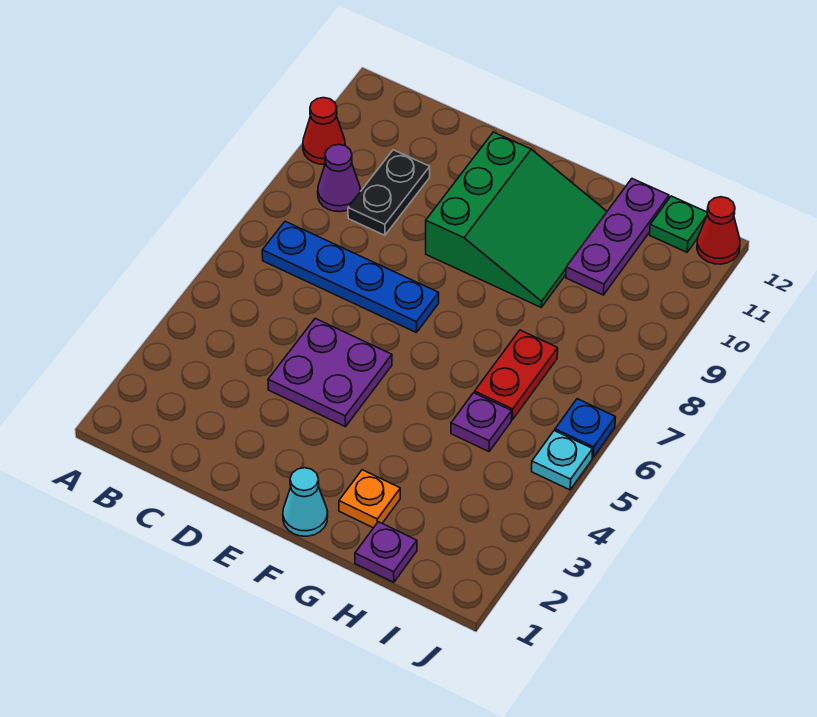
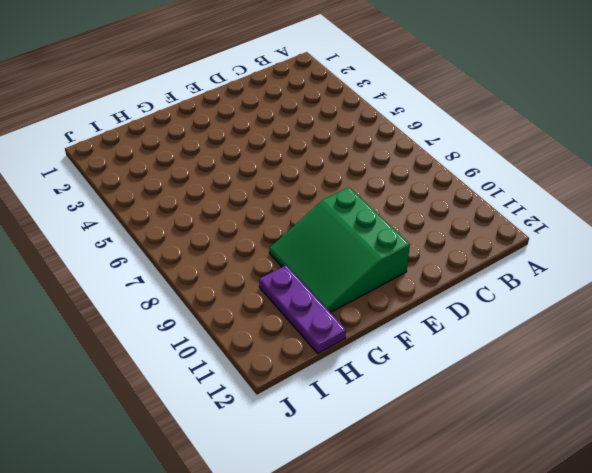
none -> red 1x1 cone [303,98,345,164]
none -> blue 1x4 plate [262,221,439,333]
none -> purple 1x1 cone [318,144,360,212]

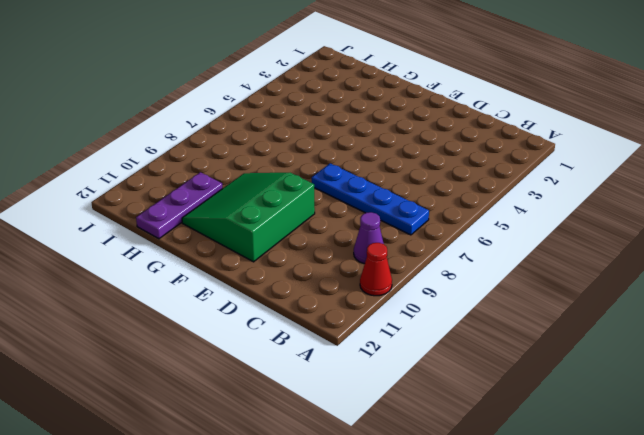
none -> black 1x2 plate [348,150,430,235]
none -> purple 2x2 plate [268,319,392,427]
none -> cyan 1x1 cone [283,468,328,536]

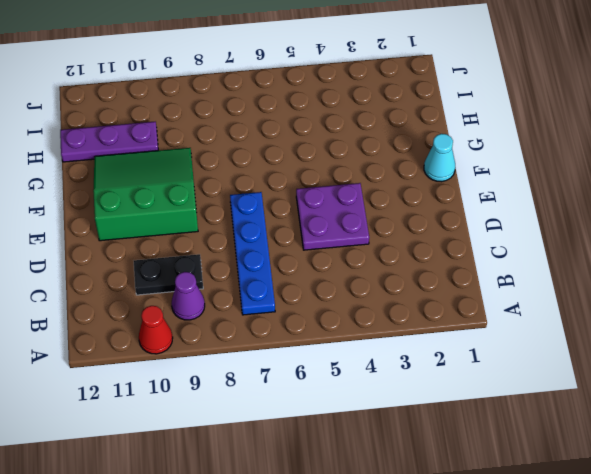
none -> orange 1x1 plate [339,470,400,528]
none -> purple 1x1 plate [355,522,417,582]
none -> purple 1x1 plate [451,393,512,451]

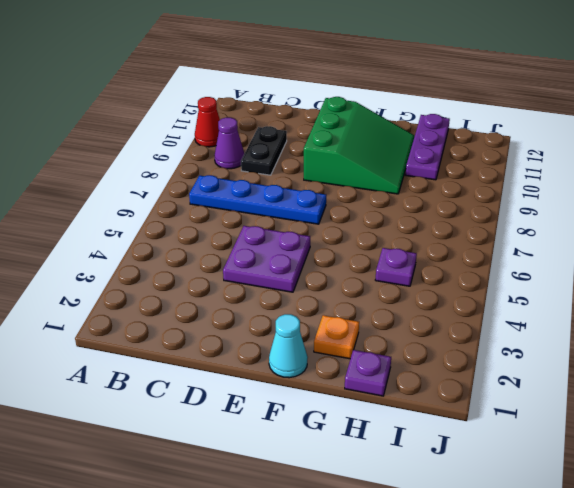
none -> red 1x2 plate [475,330,558,420]
none -> green 1x1 plate [650,196,707,252]
none -> cyan 1x1 plate [532,431,593,490]

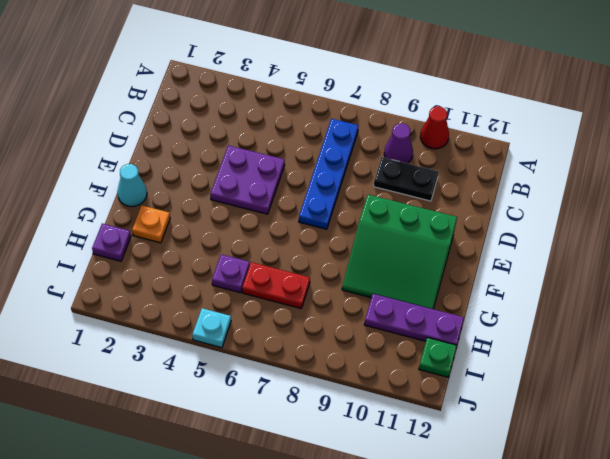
none -> blue 1x1 plate [555,399,615,457]
none -> red 1x1 cone [697,197,740,264]

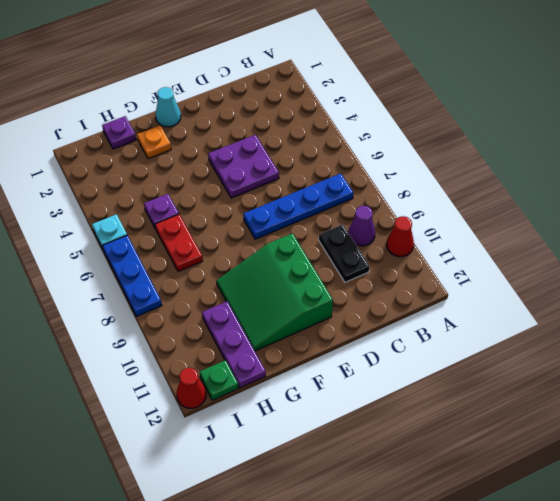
blue 1x3 plate [103,235,162,316] -> blue 1x1 plate [555,399,615,457]

